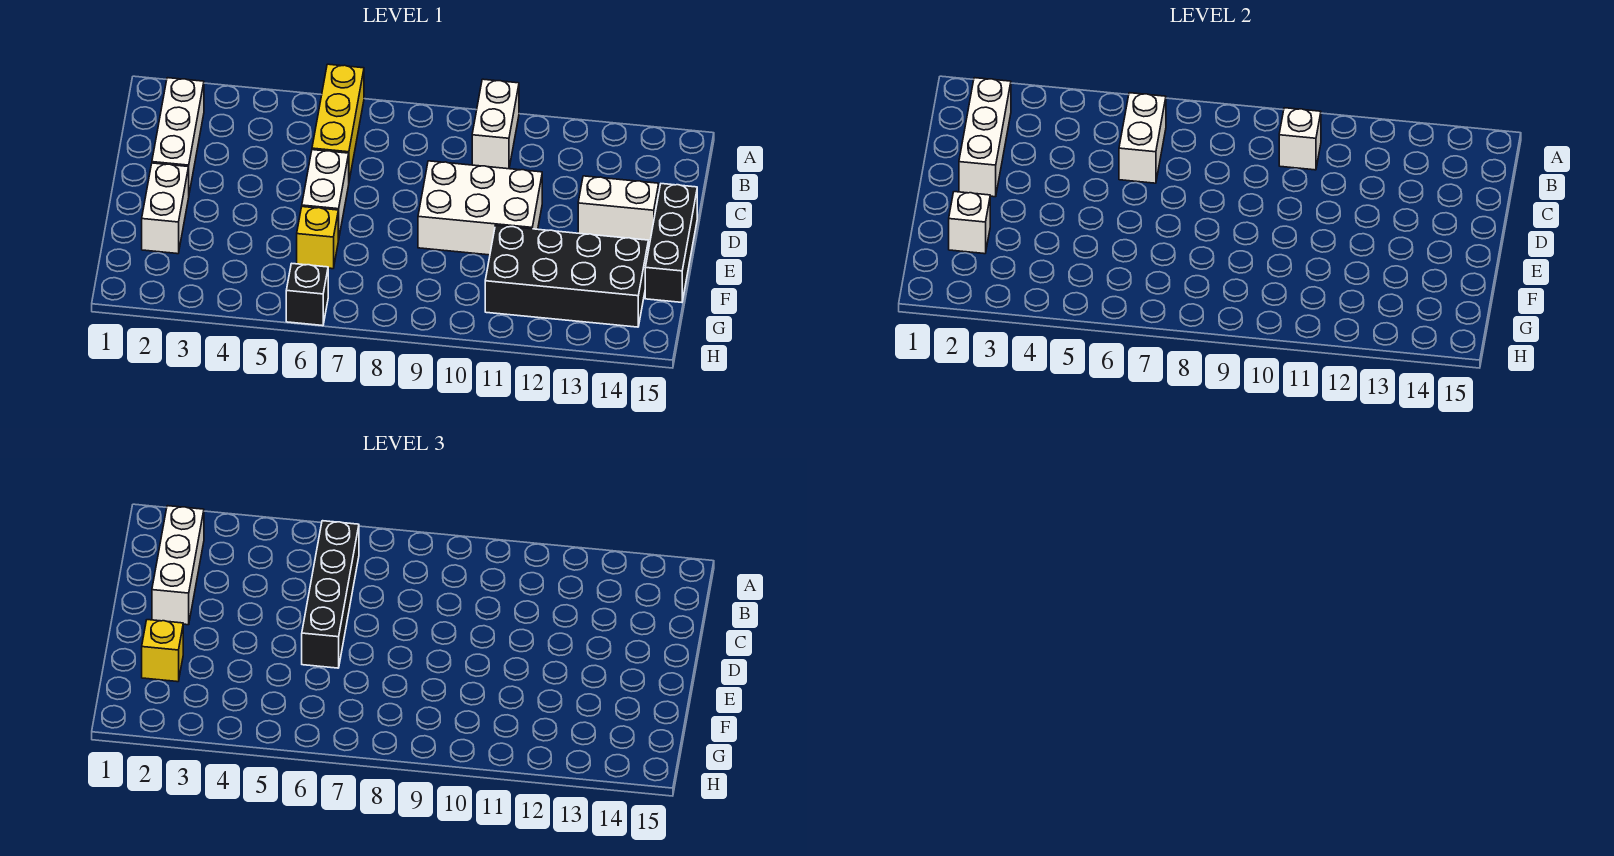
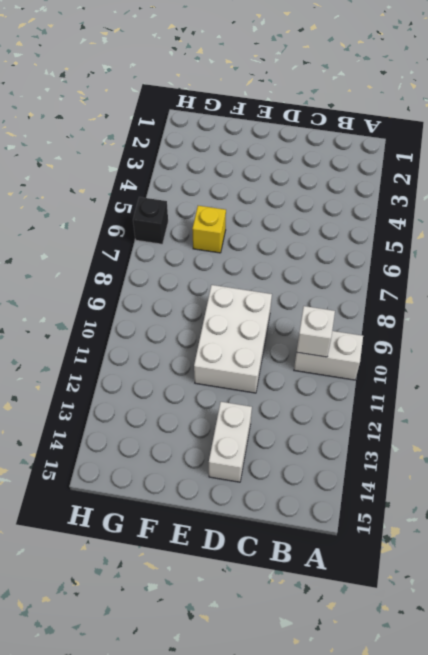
none -> yellow 1x3 brick [312,64,364,180]
none -> white 1x3 brick [152,78,204,193]
none -> white 1x2 brick [302,150,349,240]

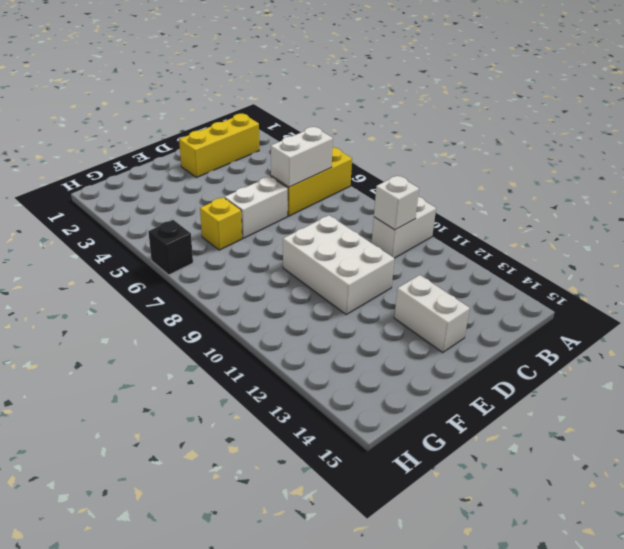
yellow 1x3 brick [179,114,259,177] -> white 1x3 brick [152,78,204,193]
none -> black 1x3 brick [645,184,697,302]
none -> white 1x2 brick [142,163,189,254]
none -> black 2x4 brick [485,225,648,327]

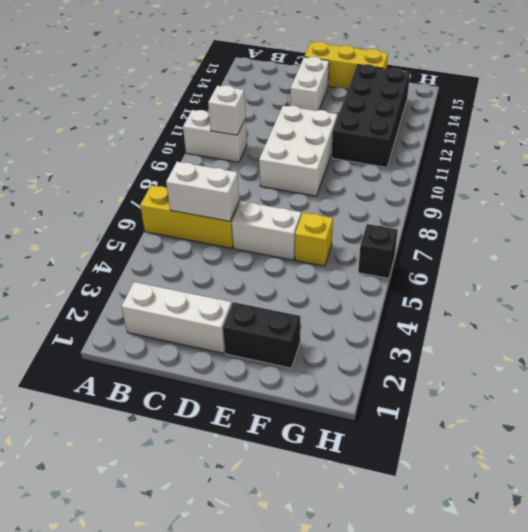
yellow 1x3 brick [304,42,388,89] -> black 1x3 brick [645,184,697,302]
black 1x2 brick [223,302,300,368] -> white 1x2 brick [142,163,189,254]
none -> white 1x3 brick [959,78,1011,197]
none -> white 1x1 brick [949,192,990,254]
none -> white 1x3 brick [152,506,204,625]

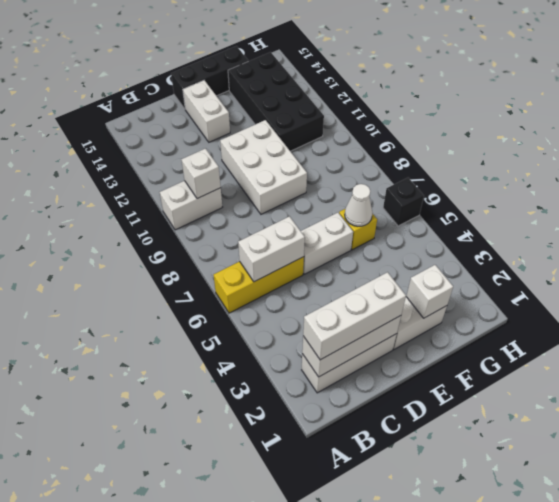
white 1x1 cone [345,184,372,226] -> none
none -> black 1x4 brick [302,521,359,668]
none -> yellow 1x1 brick [142,620,183,682]

